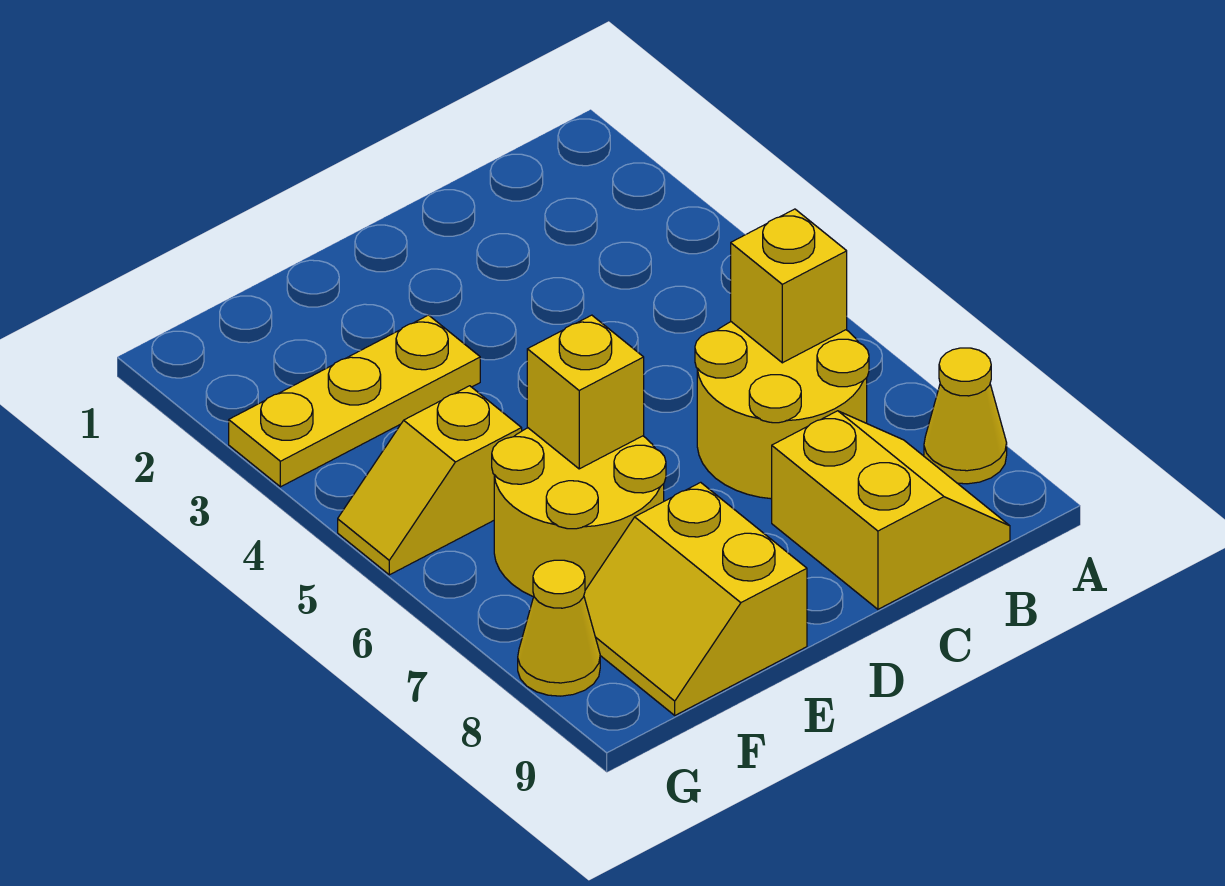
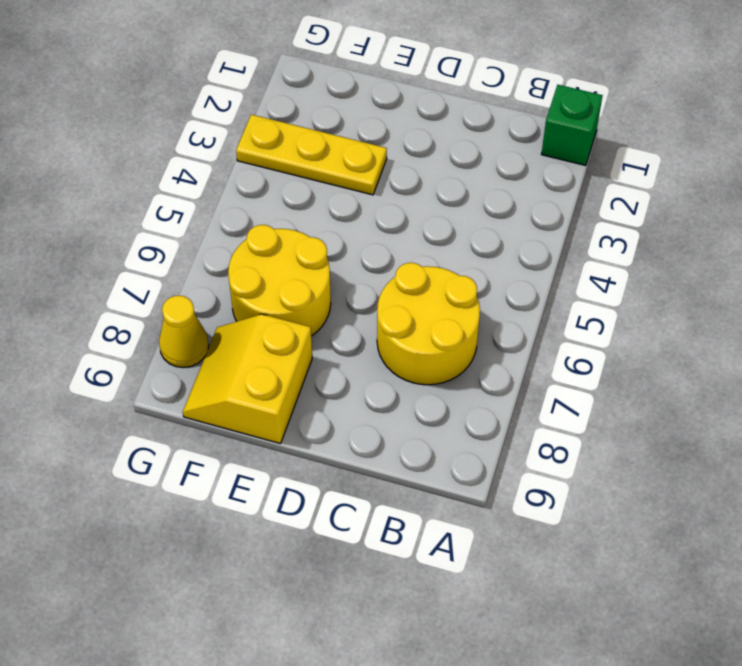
green 1x1 brick [541,85,603,166] -> none
none -> yellow 1x1 cone [924,348,1007,484]
none -> yellow 2x2 slope [772,411,1010,609]

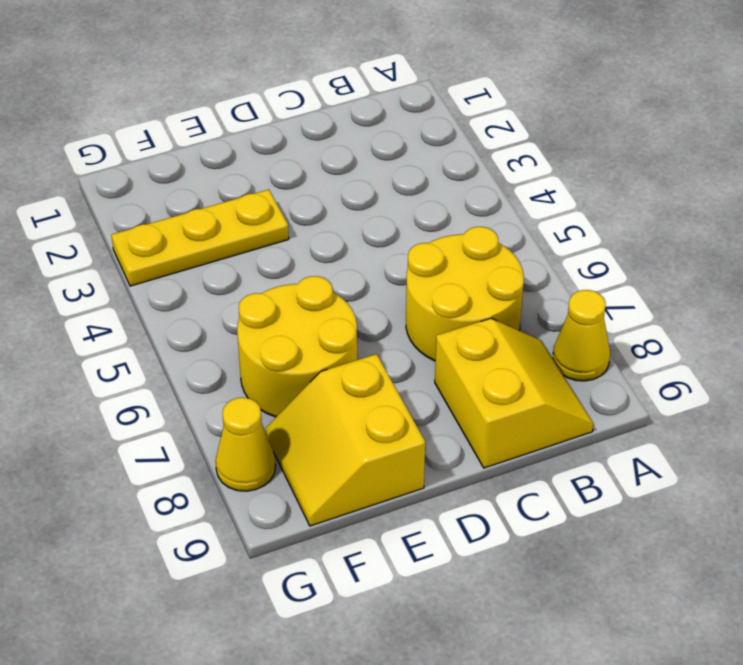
none -> yellow 1x2 slope [338,386,522,575]
none -> yellow 1x1 brick [731,209,847,363]

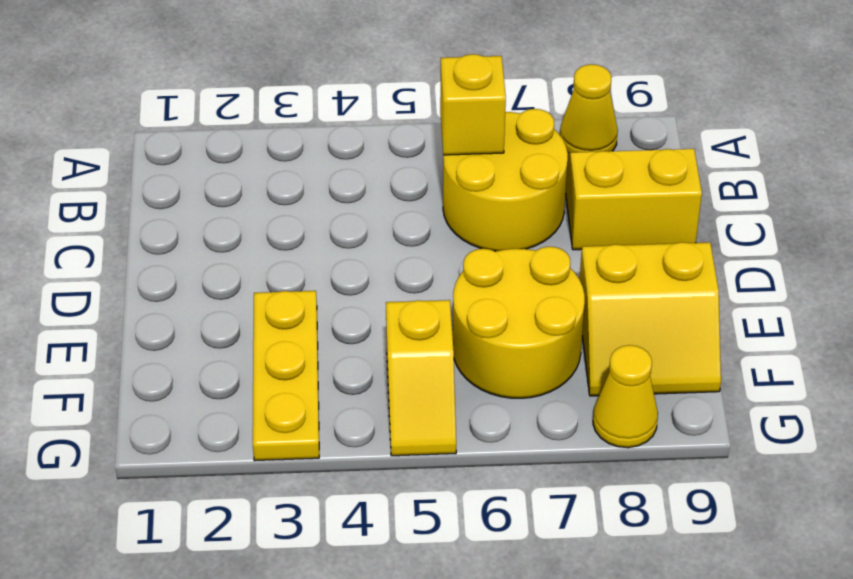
none -> yellow 1x1 brick [527,315,644,469]

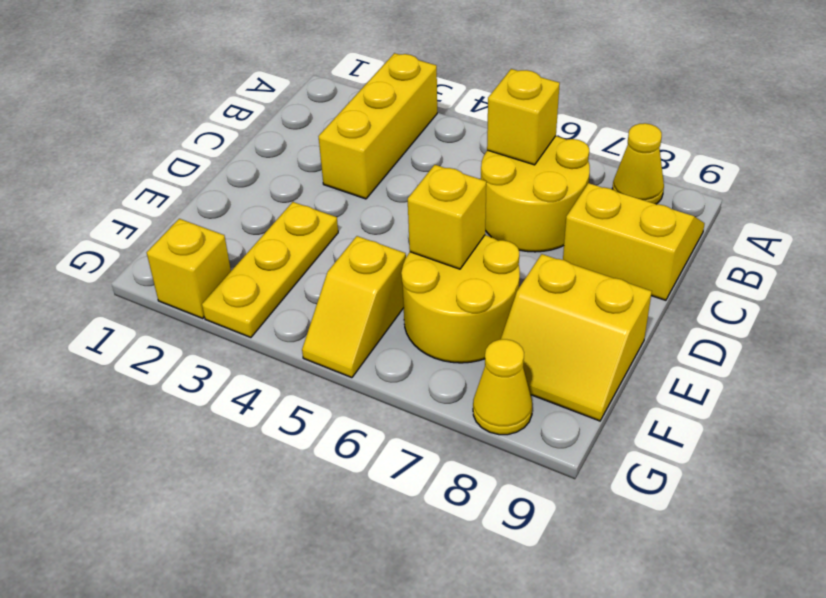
yellow 1x3 brick [318,53,437,199] -> none
yellow 1x1 brick [147,219,231,318] -> none

